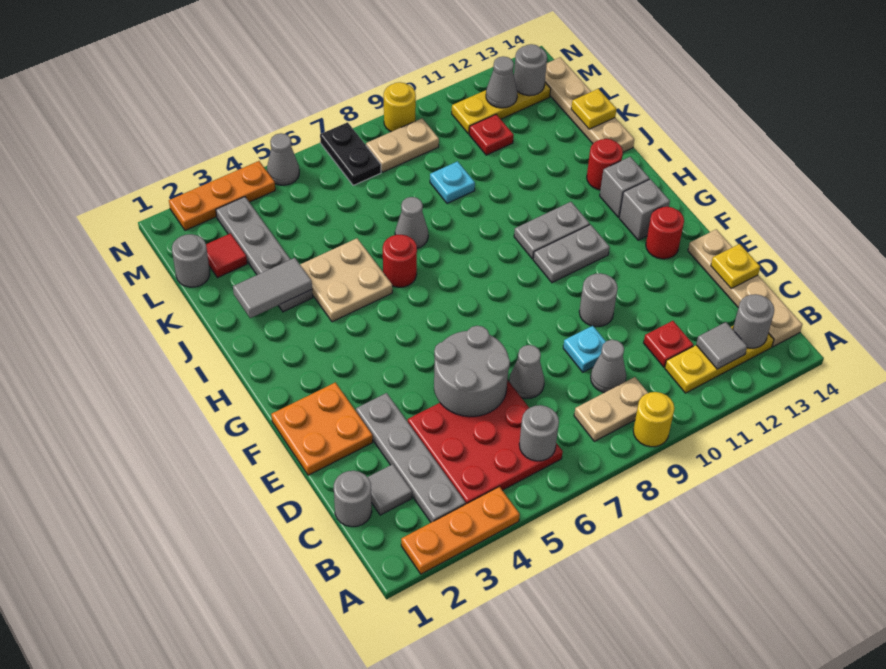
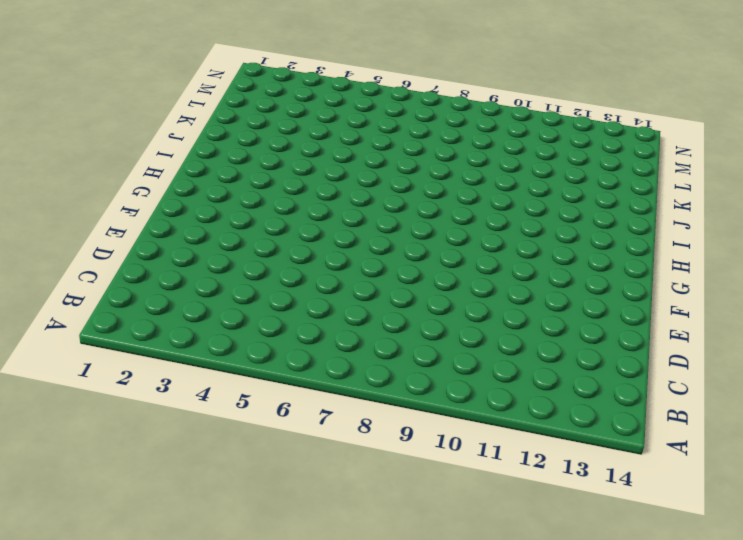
none -> orange 1x3 plate [401,487,520,574]
none -> yellow 1x1 round brick [633,392,675,447]
none -> grey 1x4 plate [356,393,466,522]
none -> red 3x3 plate [408,380,563,504]

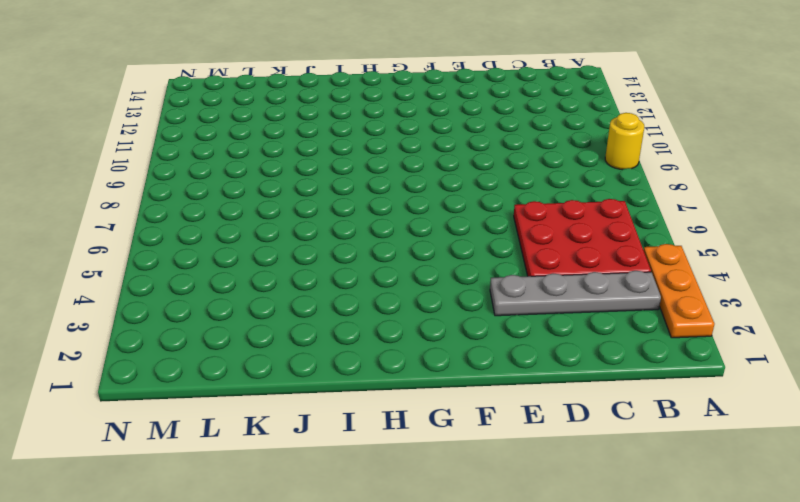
none -> tan 1x2 plate [574,377,648,441]
none -> yellow 1x3 plate [665,326,774,393]
none -> tan 1x4 plate [688,229,802,347]
none -> grey 1x1 round brick [334,471,372,527]

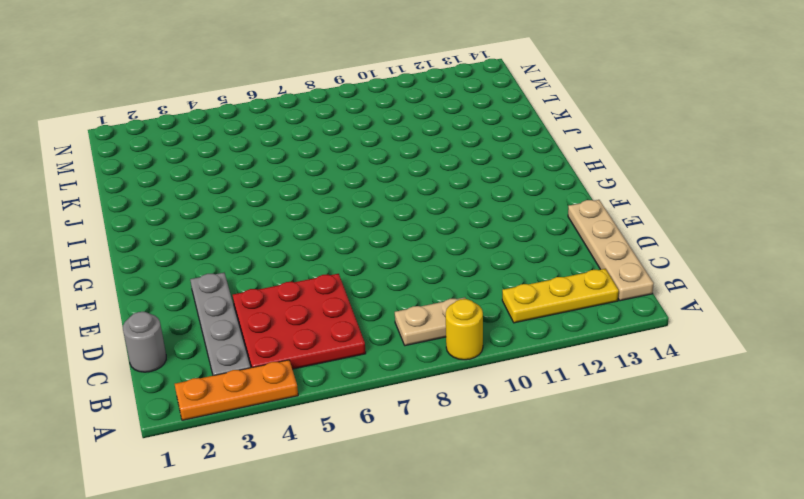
none -> grey 1x1 tile [368,464,412,515]
none -> grey 1x1 cone [591,340,626,393]
none -> red 1x1 plate [644,321,693,367]
none -> grey 1x1 cone [509,345,544,399]

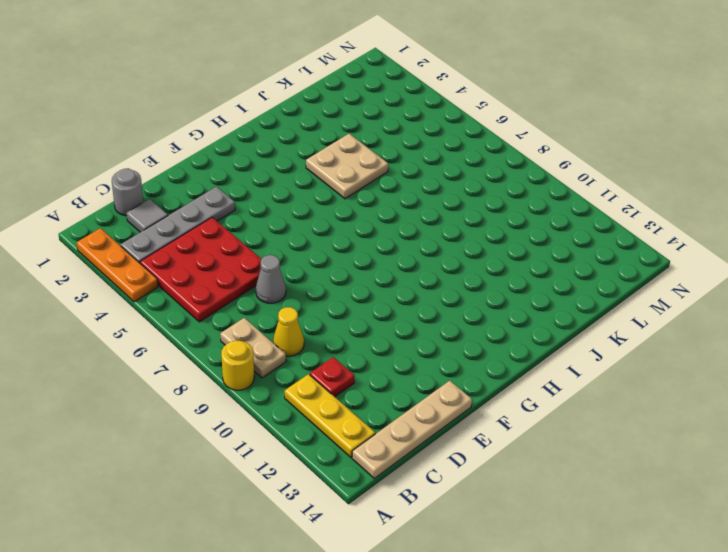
yellow 1x1 cone [273,307,304,356] -> grey 1x1 cone [591,340,626,393]
none -> cyan 1x1 plate [563,326,606,372]
none -> orange 2x2 plate [271,382,373,475]
none -> grey 1x1 round brick [579,273,618,327]
none -> red 1x1 round brick [646,207,684,259]

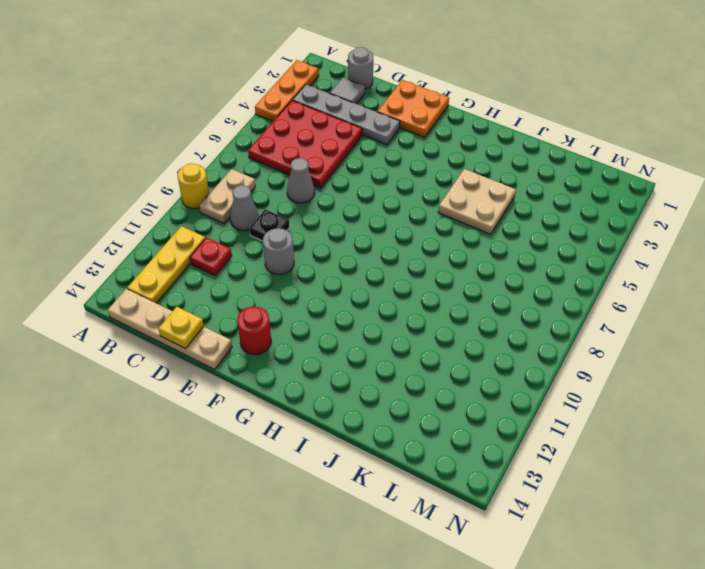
black 1x1 plate [250,209,290,241] -> cyan 1x1 plate [563,326,606,372]
none -> grey 1x2 plate [533,225,610,283]
none -> grey 1x1 brick [619,179,670,240]
none -> grey 1x2 plate [514,202,590,259]
none -> grey 1x1 brick [600,157,649,217]

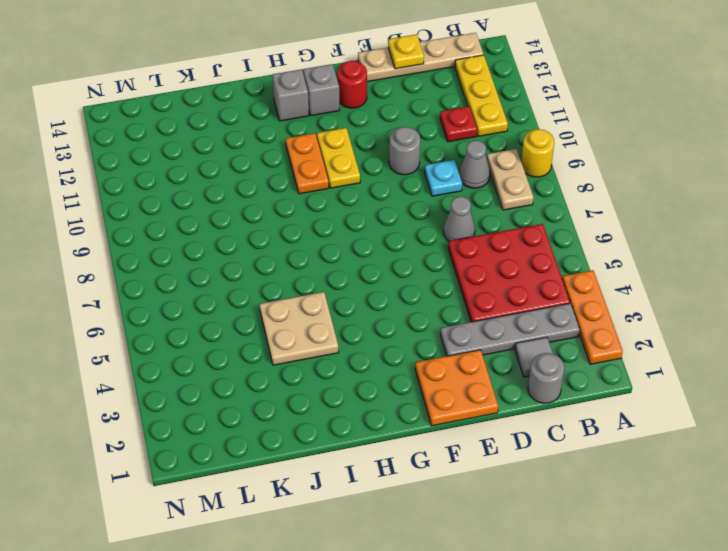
yellow 1x2 plate [317,128,360,188] -> grey 1x2 plate [533,225,610,283]
orange 1x2 plate [286,133,329,194] -> grey 1x2 plate [514,202,590,259]
none -> red 1x1 round brick [383,235,417,287]
none -> red 1x1 round brick [587,139,623,190]
none -> grey 1x4 plate [216,197,313,312]
none -> grey 1x1 cone [395,197,428,248]

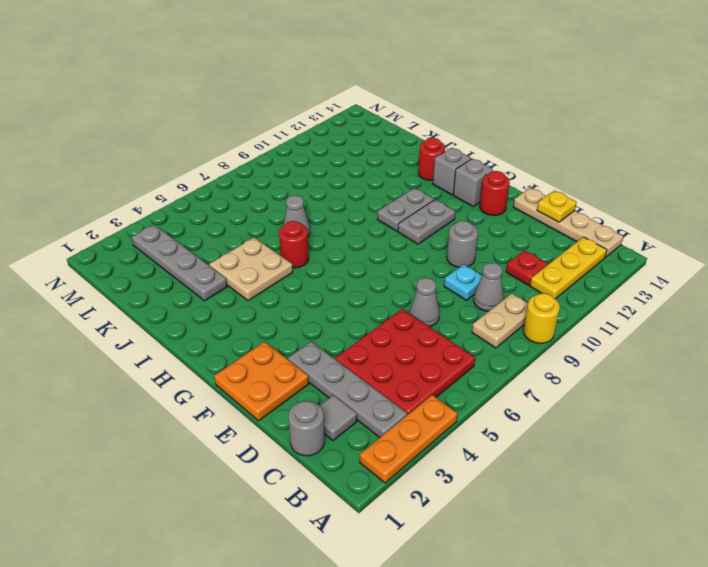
none -> tan 1x4 plate [545,57,634,152]
none -> cyan 1x1 plate [430,161,475,204]
none -> grey 1x1 round brick [172,234,210,287]
none -> red 1x1 tile [206,233,247,278]

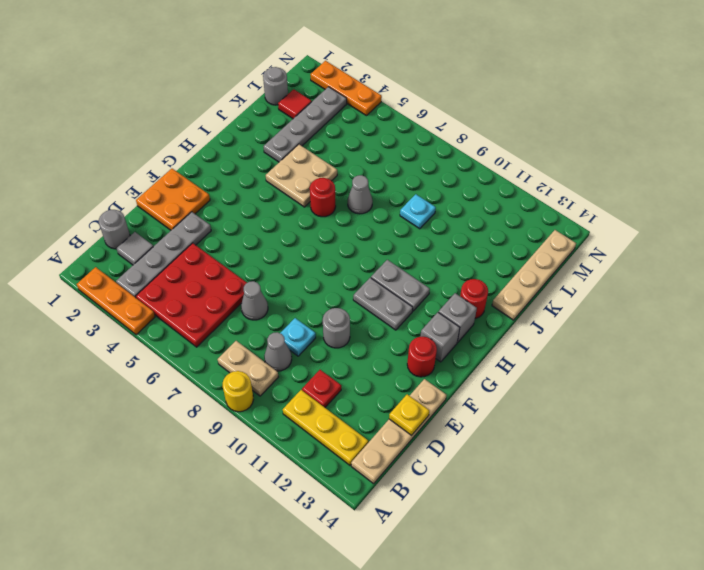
none -> red 1x1 plate [469,114,514,155]
none -> black 1x2 plate [320,122,381,185]
none -> tan 1x2 plate [366,119,439,172]
none -> yellow 1x3 plate [452,83,551,134]

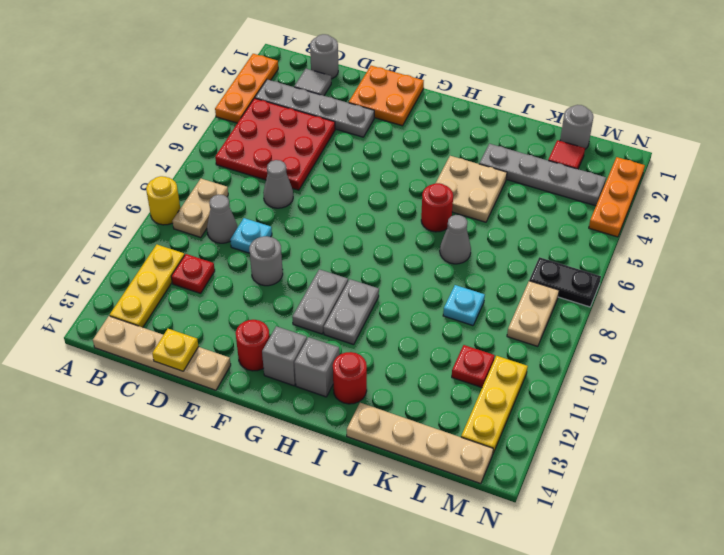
none -> grey 1x1 cone [267,133,299,185]
none -> yellow 1x1 round brick [384,82,416,132]
none -> grey 1x1 round brick [519,405,559,461]
none -> grey 1x1 tile [696,322,747,369]

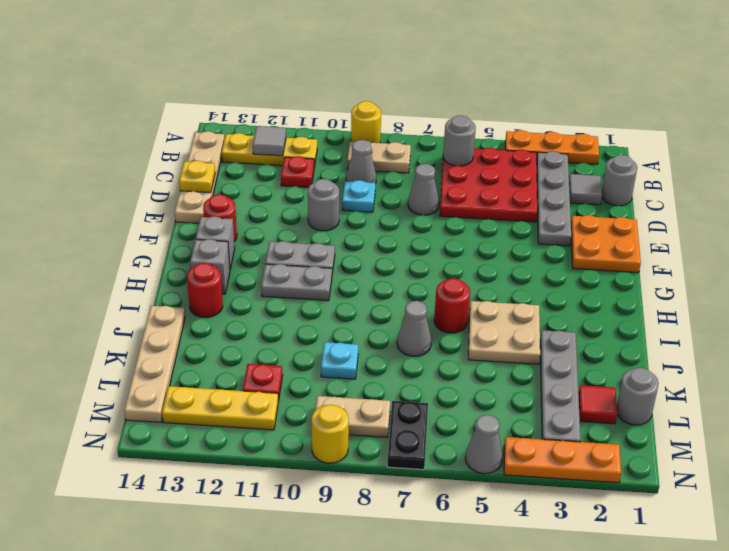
none -> grey 1x1 round brick [733,294,774,348]
none -> grey 2x2 round brick [434,326,510,417]
none -> grey 1x2 tile [233,258,312,318]
none -> yellow 1x1 plate [571,89,616,129]

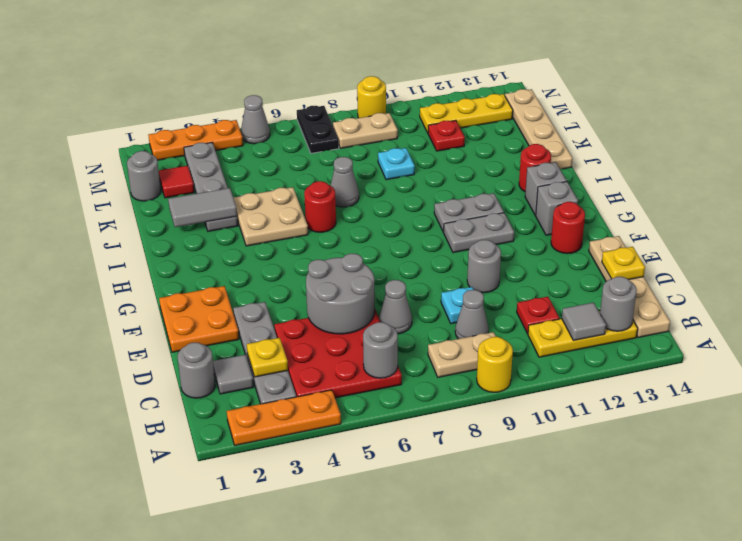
yellow 1x1 plate [247,338,288,377] -> yellow 1x1 plate moved to [571,89,616,129]
none -> grey 1x1 cone [486,56,517,108]
none -> grey 1x1 round brick [514,44,547,96]

